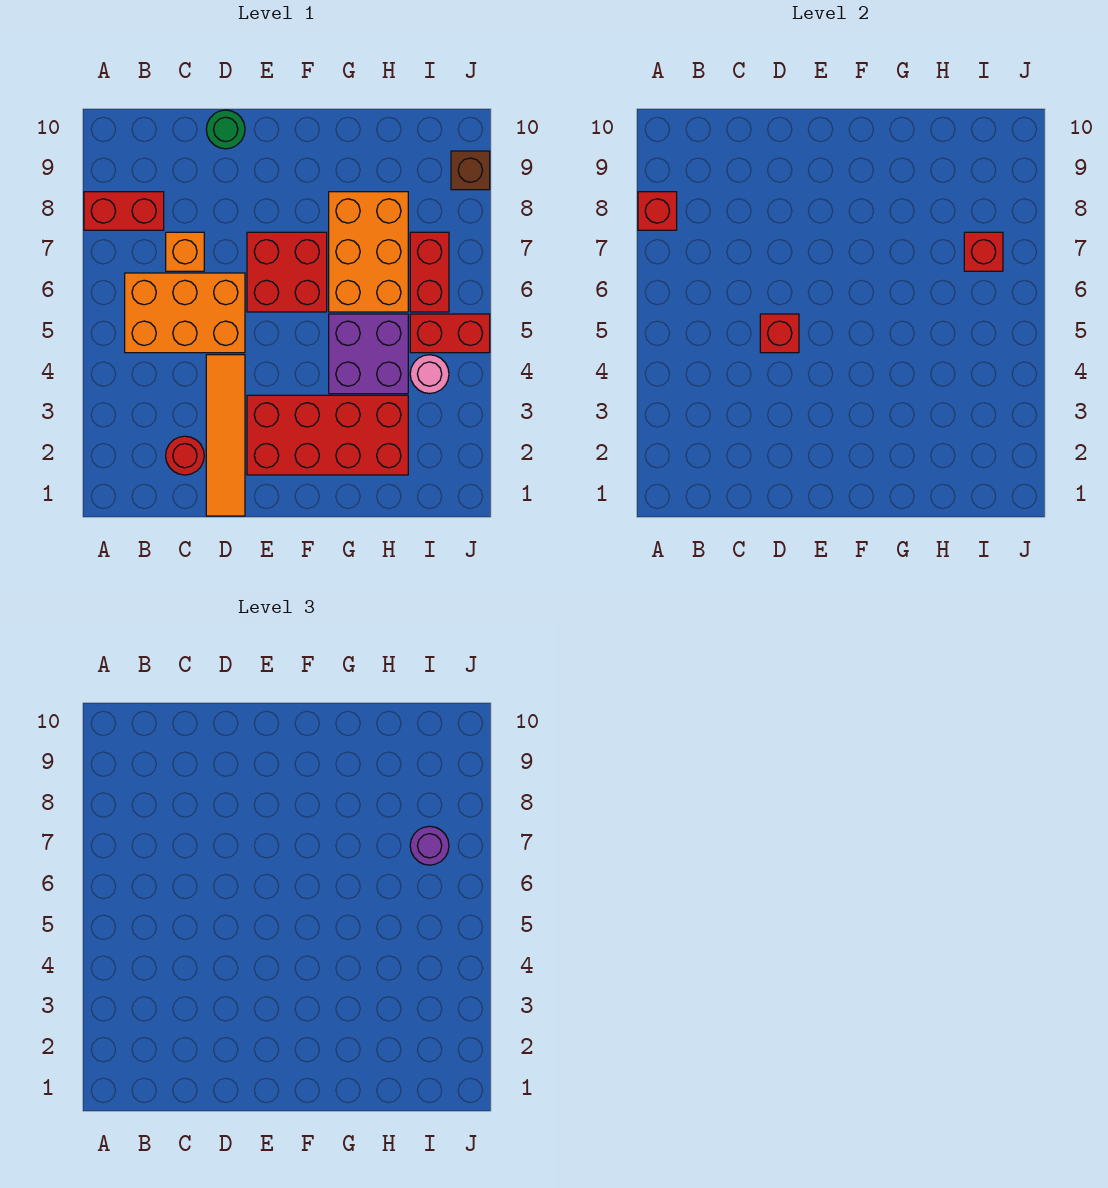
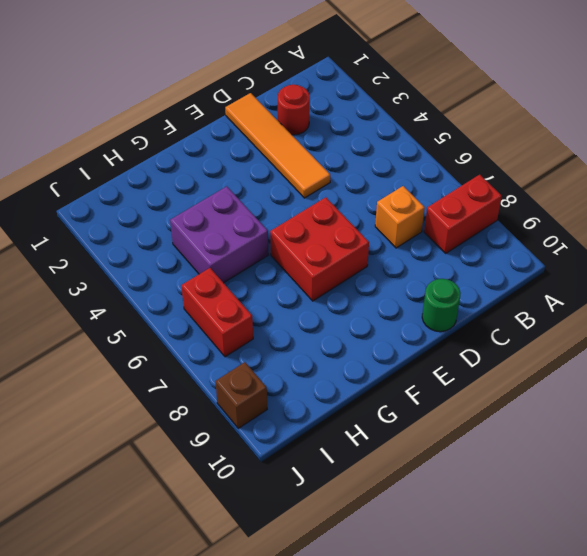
none -> orange 2x3 brick [125,273,245,353]
none -> red 2x4 brick [247,395,408,475]
none -> orange 2x3 brick [329,192,408,312]

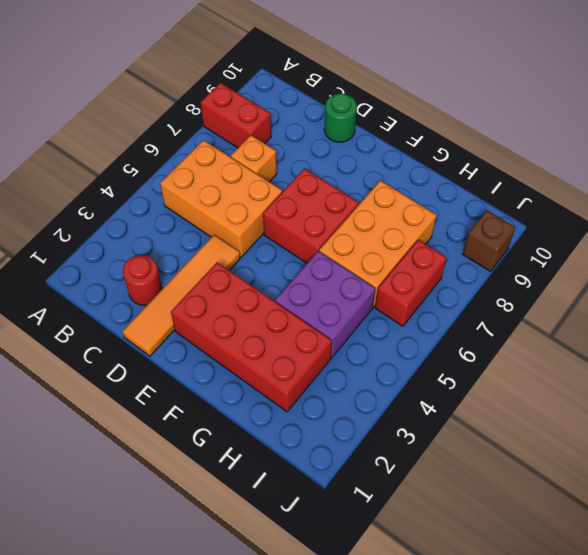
none -> pink 1x1 round brick [410,355,449,394]
none -> red 1x2 brick [410,314,490,353]
none -> red 1x1 brick [638,192,677,230]

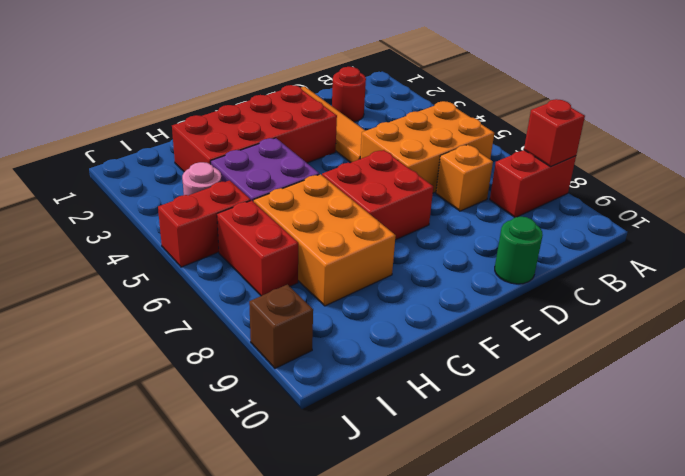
none -> red 1x1 brick [760,314,799,353]
none -> red 1x1 brick [964,232,1003,271]
none -> purple 1x1 round brick [410,826,449,865]

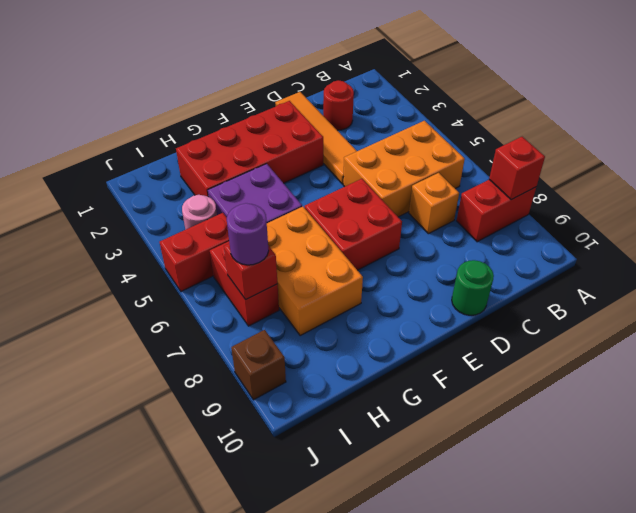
none -> red 1x1 brick [760,314,799,353]

